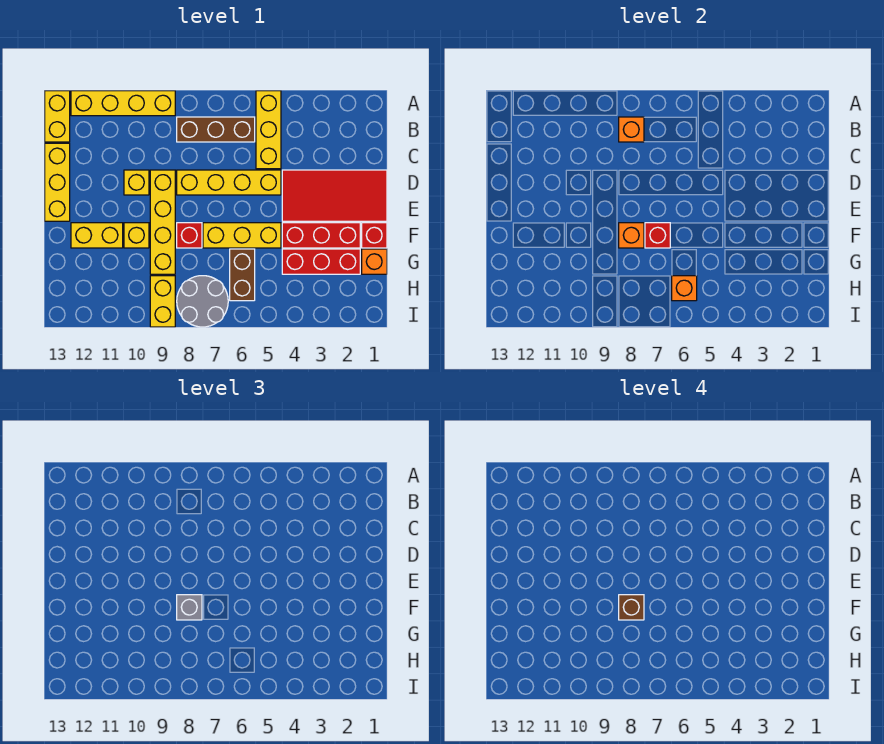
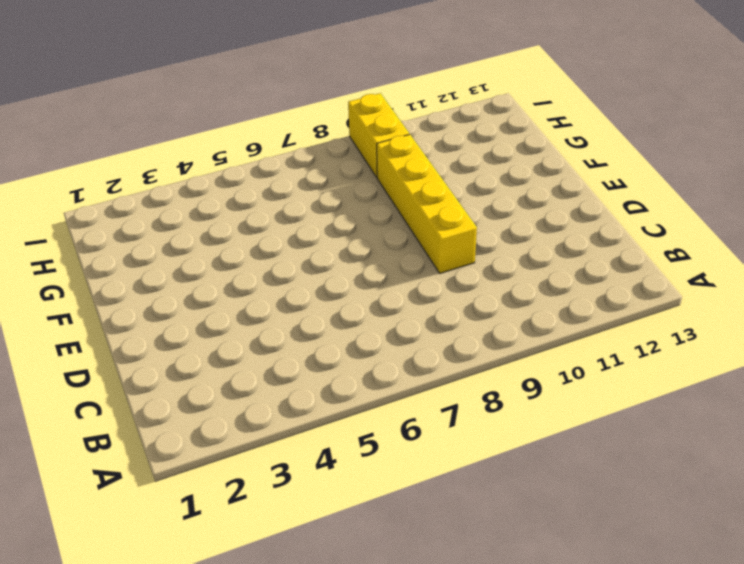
none -> yellow 1x3 brick [256,91,281,169]
none -> yellow 1x4 brick [71,91,175,116]
none -> yellow 1x2 brick [45,91,70,142]

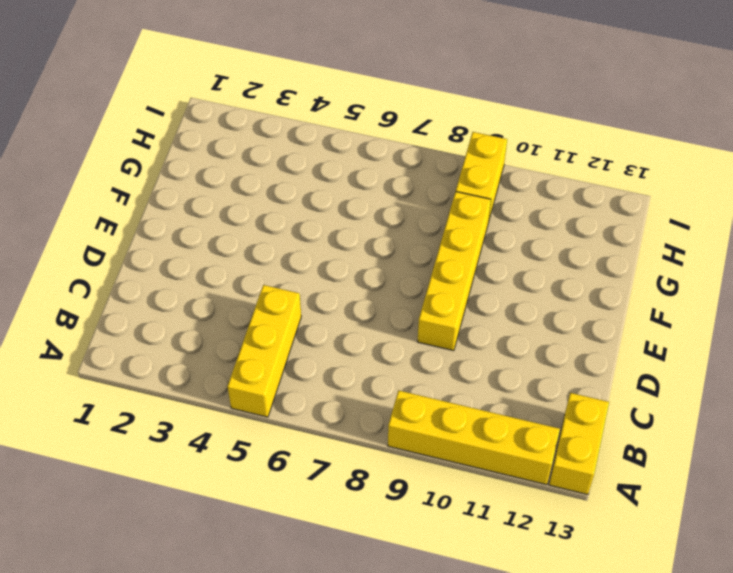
none -> brown 1x3 brick [177,117,255,142]
none -> yellow 1x3 brick [45,143,70,221]
none -> red 2x4 tile [282,170,387,221]

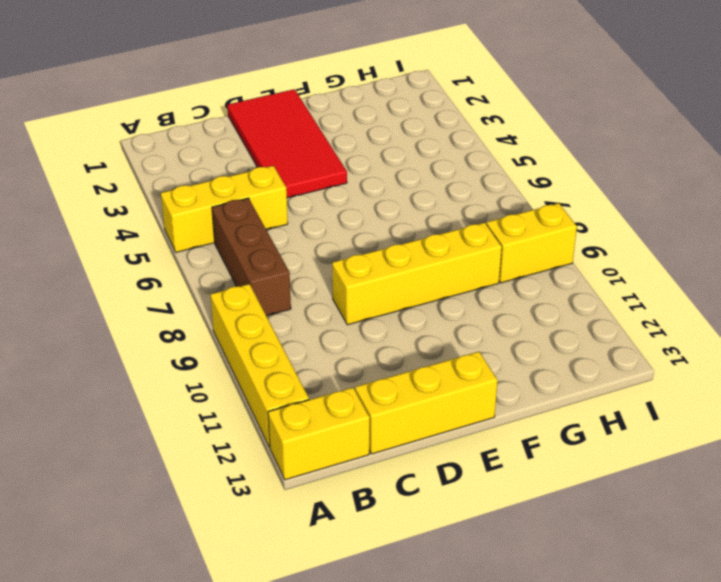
none -> yellow 1x4 brick [177,170,281,195]
none -> yellow 1x1 brick [124,170,149,195]
none -> red 1x1 brick [362,223,387,248]

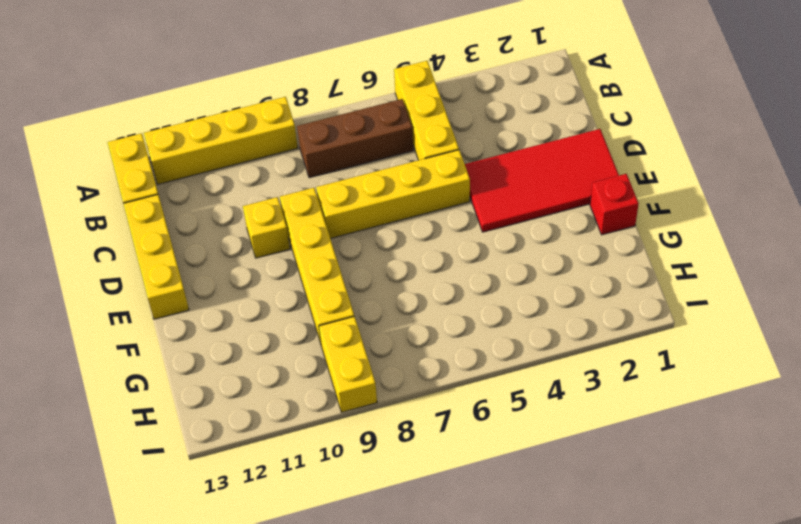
none -> red 1x3 brick [282,223,360,248]
none -> yellow 1x3 brick [203,223,281,248]
none -> red 1x1 brick [177,223,202,248]

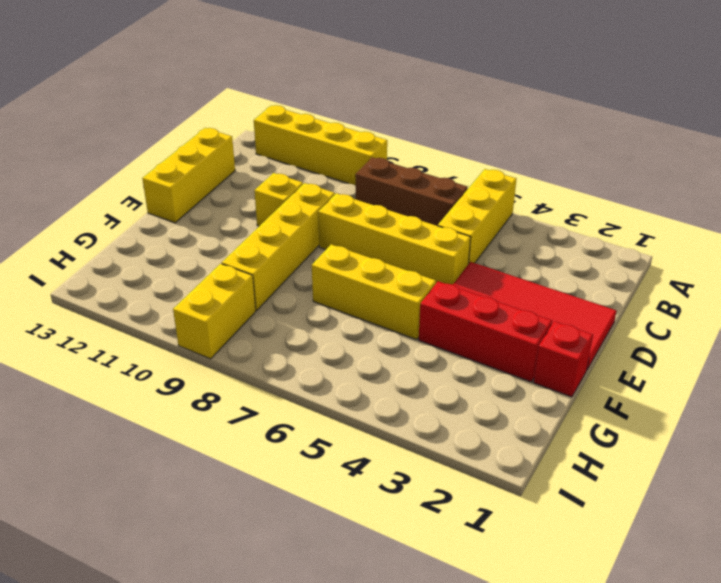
none -> yellow 1x2 brick [45,91,70,142]
none -> red 1x1 brick [177,223,202,248]
none -> yellow 1x1 brick [124,223,149,248]

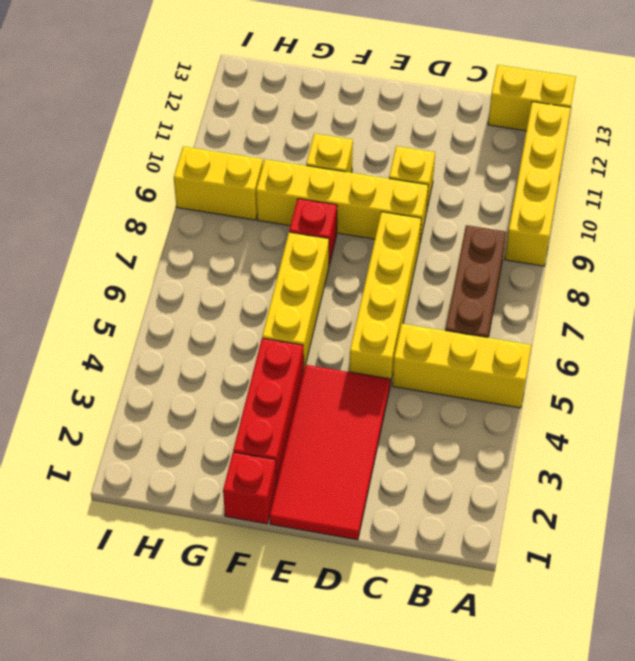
none -> yellow 1x3 brick [45,143,70,221]
none -> yellow 1x2 brick [71,223,123,248]
none -> orange 1x1 brick [362,249,387,274]

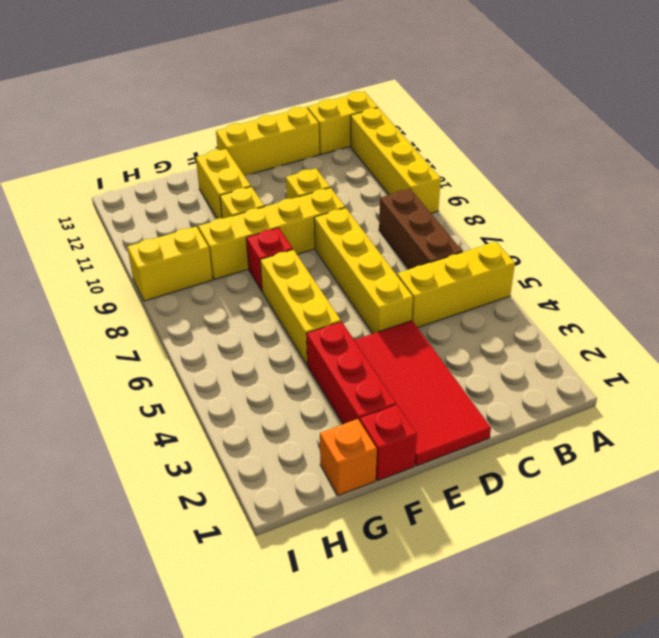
none -> red 1x3 brick [282,249,360,274]
none -> brown 1x2 brick [230,249,255,301]
none -> grey 2x2 round brick [177,276,228,327]

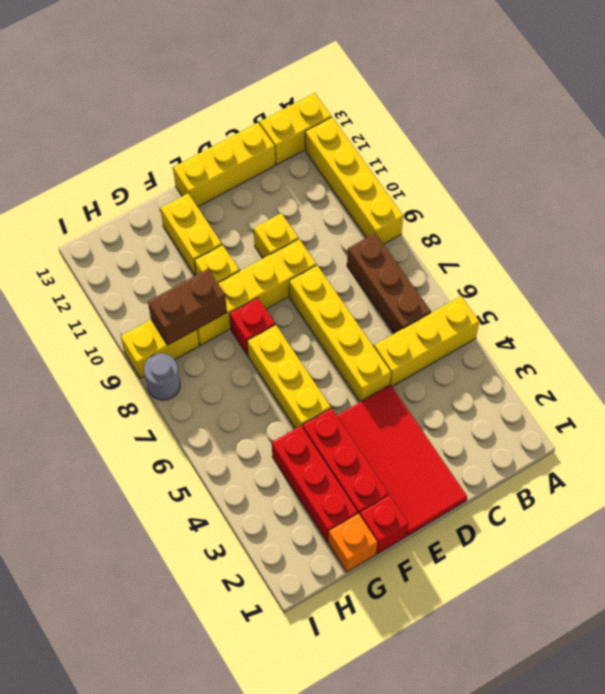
brown 1x2 brick [148,269,227,345] -> brown 1x2 brick moved to [230,249,255,301]
grey 1x1 round brick [144,353,180,400] -> grey 2x2 round brick [177,276,228,327]
none -> orange 1x1 brick [619,117,644,142]
none -> red 1x1 brick [645,223,670,248]
none -> orange 1x1 brick [619,223,644,248]

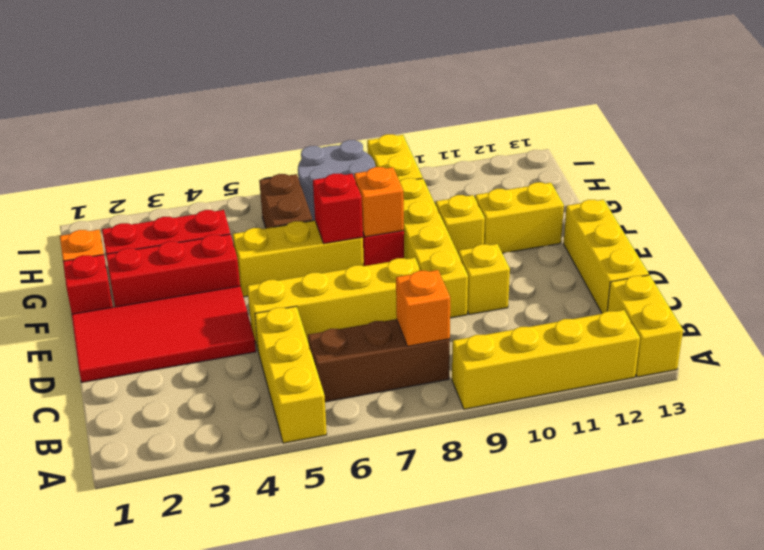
none -> orange 1x1 brick [672,276,697,301]
none -> grey 1x1 brick [177,595,202,620]
none -> brown 1x1 brick [619,595,644,620]

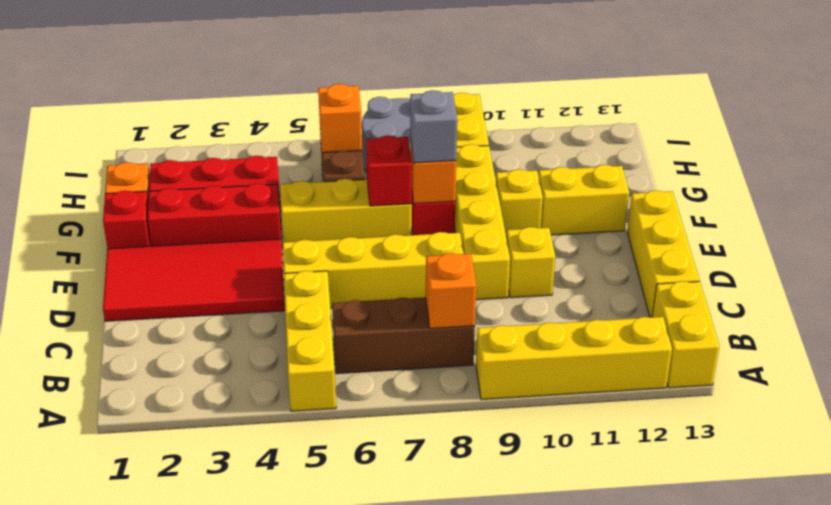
none -> brown 1x1 brick [619,595,644,620]

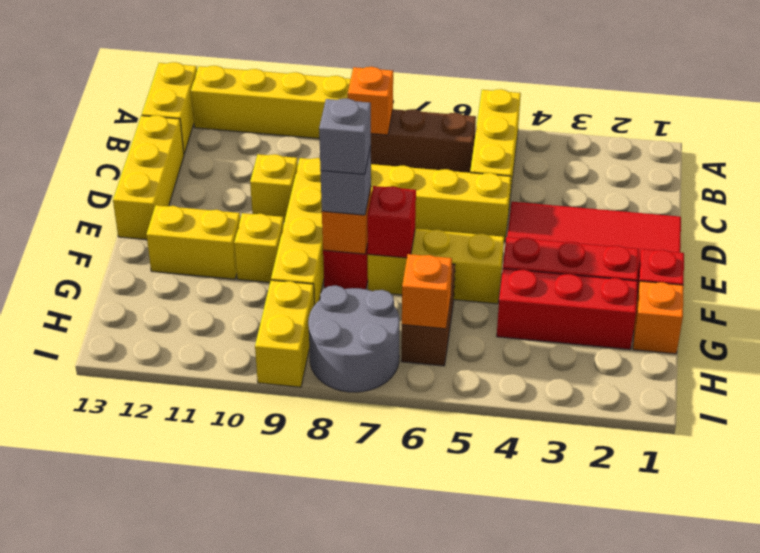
grey 1x1 brick [319,98,371,174] -> brown 1x1 brick [619,595,644,620]

